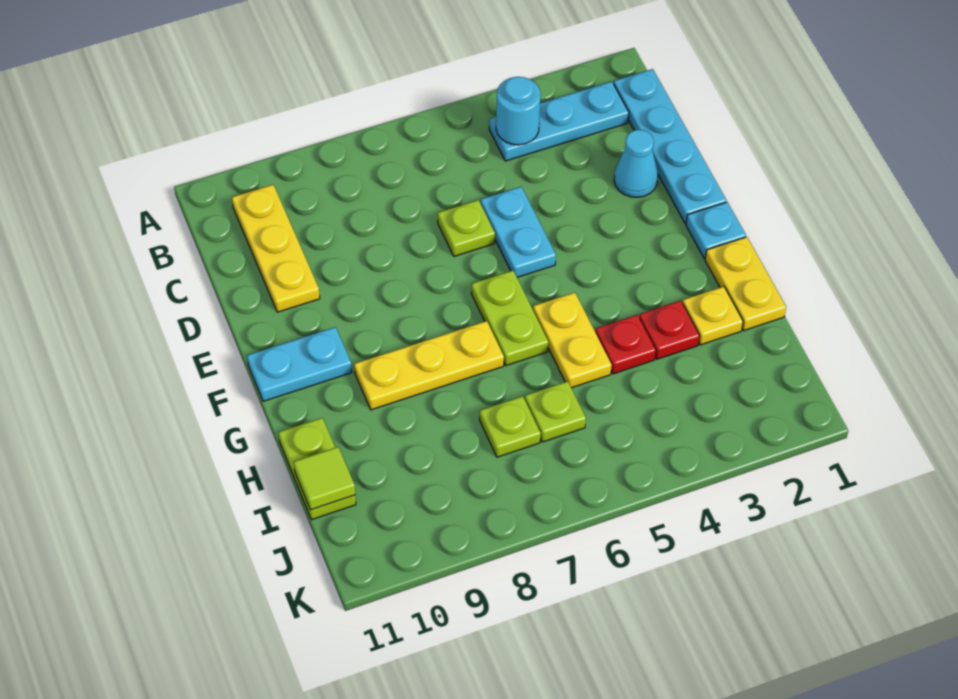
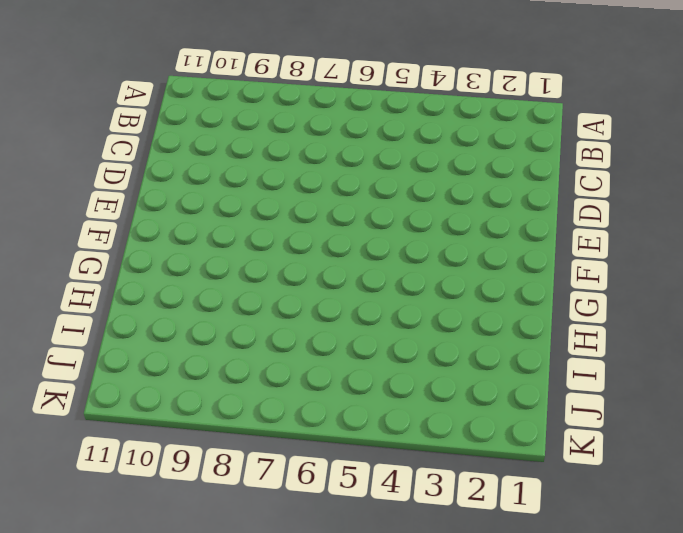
none -> cyan 1x4 plate [614,69,726,224]
none -> cyan 1x3 plate [489,82,629,161]
none -> yellow 1x3 plate [232,185,320,312]

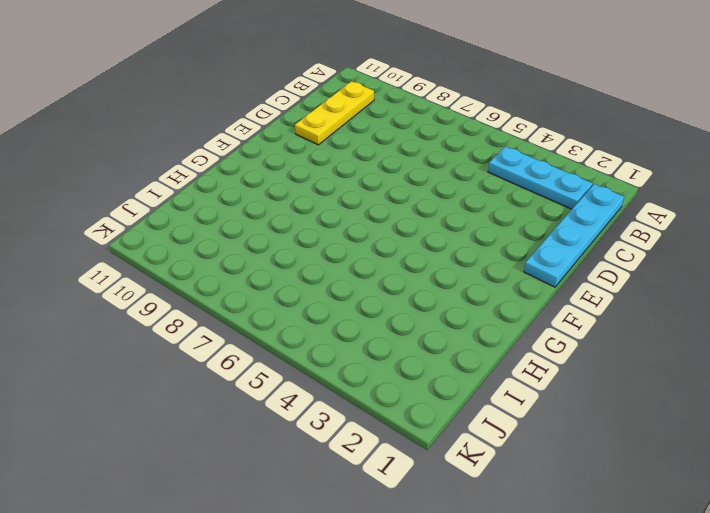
none -> cyan 1x1 cone [614,130,658,197]
none -> cyan 1x2 plate [481,187,556,277]
none -> lime 1x1 plate [438,200,495,256]

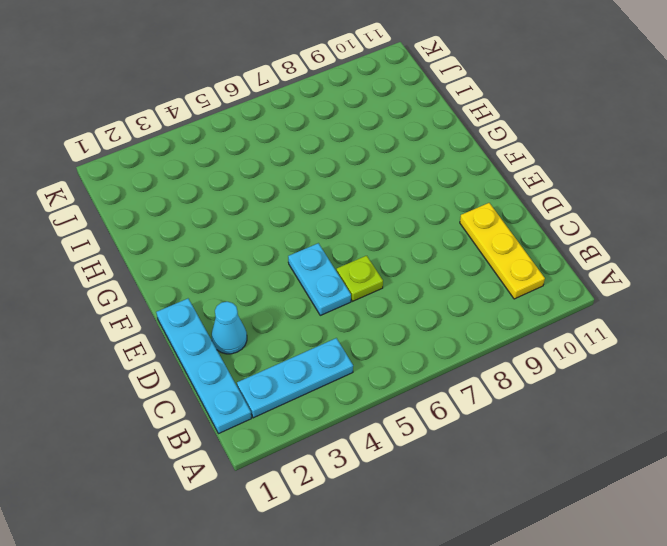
none -> cyan 1x1 plate [686,202,746,259]
none -> lime 1x2 plate [472,271,548,366]
none -> cyan 1x2 plate [247,327,352,401]

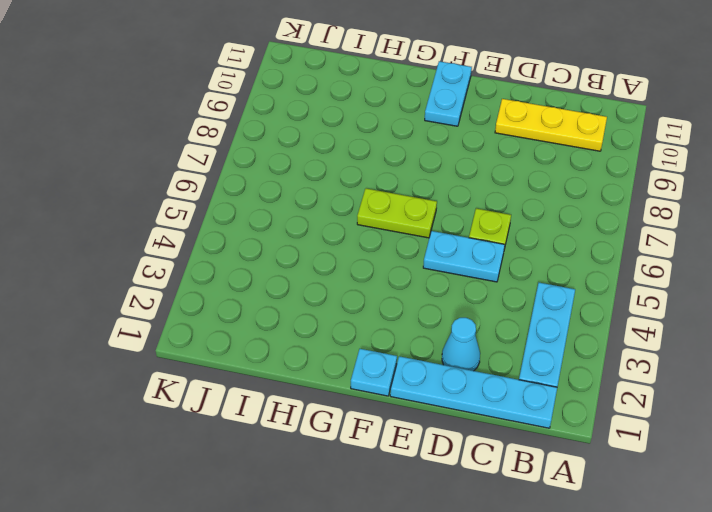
none -> yellow 1x2 plate [705,237,786,330]
none -> yellow 1x2 plate [533,293,612,388]
none -> yellow 1x3 plate [354,321,504,410]

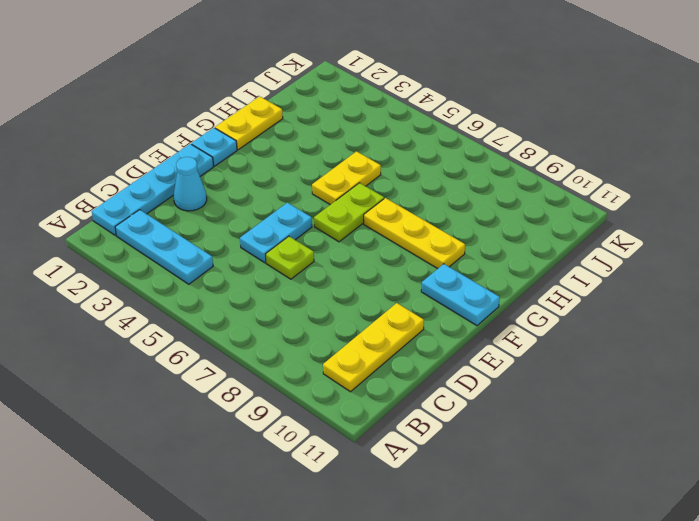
none -> yellow 1x1 plate [683,287,743,345]
none -> red 1x1 plate [639,301,700,359]
none -> red 1x1 plate [595,315,656,374]

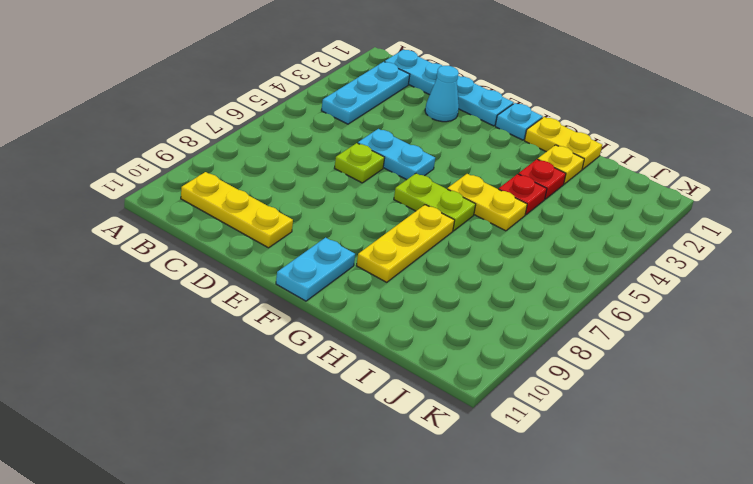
none -> lime 1x2 plate [278,418,356,520]
none -> lime 1x1 plate [525,381,586,442]
none -> lime 1x1 plate [480,396,541,457]

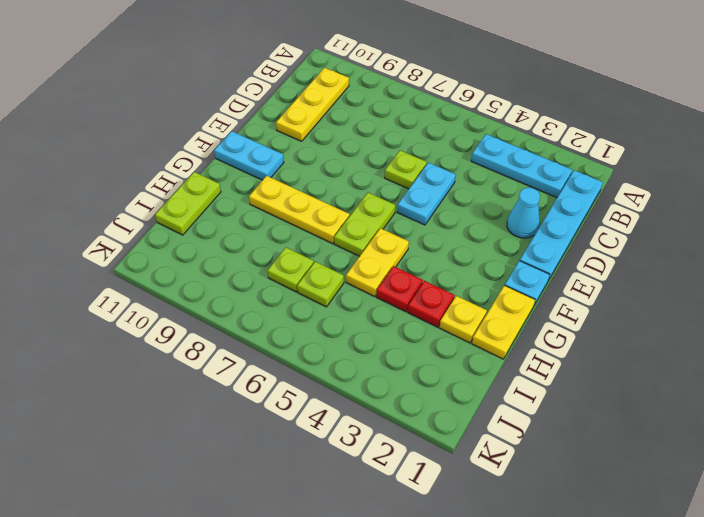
none -> cyan 1x1 round brick [496,77,541,145]
none -> lime 1x1 tile [294,447,355,510]

